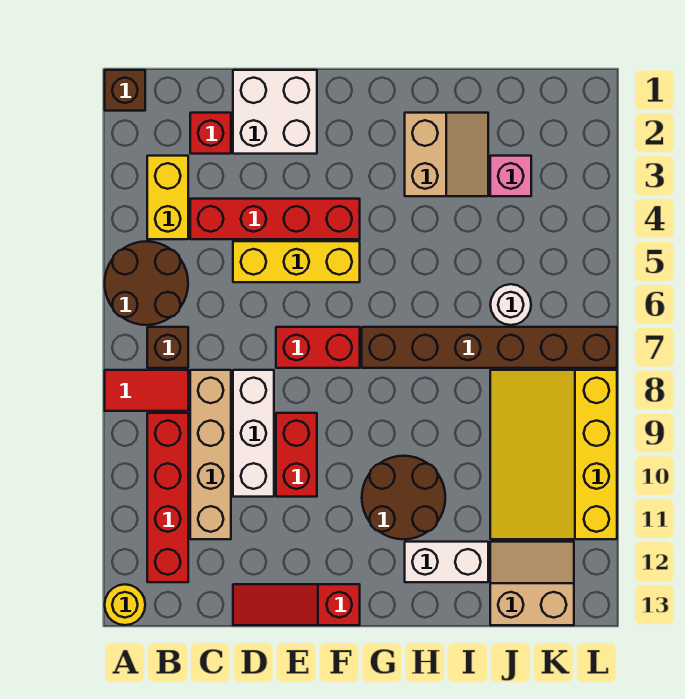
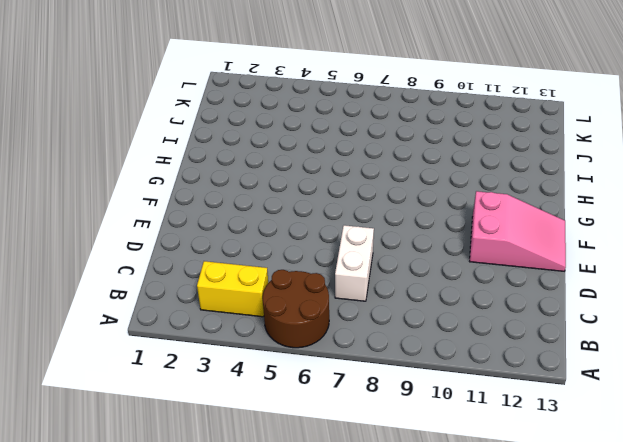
white 1x2 brick [335,225,374,301] -> white 1x2 brick moved to [405,542,488,582]
pink 2x3 slope [470,191,566,271] -> red 1x3 slope [233,584,360,625]
none -> brown 1x1 brick [105,70,145,111]
none -> red 1x2 tile [105,370,188,411]
none -> yellow 1x1 round brick [105,584,145,625]

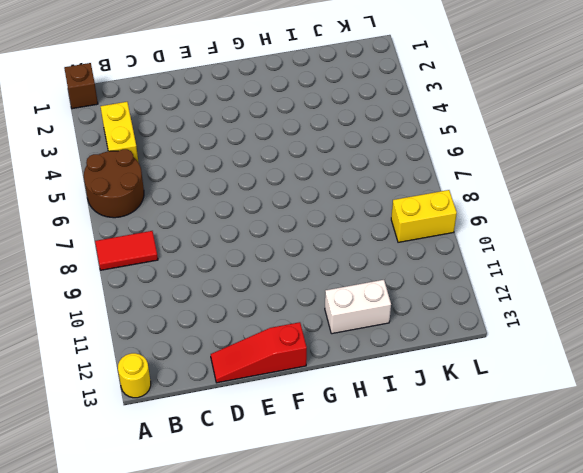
yellow 1x2 brick [391,190,457,242] -> yellow 3x4 slope [490,370,617,539]
none -> brown 1x1 brick [147,327,188,368]
none -> red 1x4 brick [147,413,188,582]
none -> red 1x1 brick [190,113,231,154]

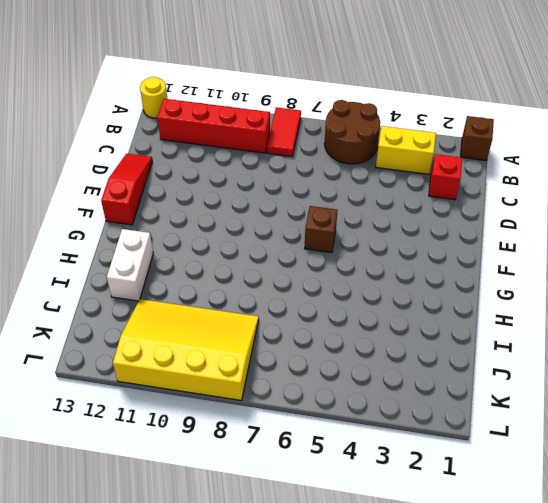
brown 1x1 brick [305,206,337,253] -> brown 1x1 brick moved to [147,327,188,368]
none -> red 1x4 brick [190,199,360,239]
none -> tan 1x4 brick [190,370,231,539]
none -> white 2x2 brick [233,70,317,154]

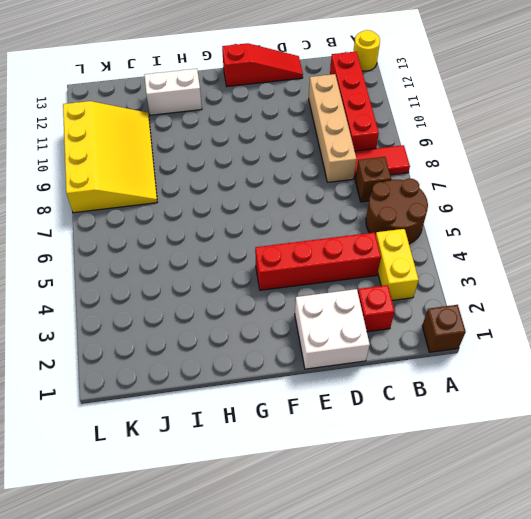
none -> yellow 1x3 brick [233,241,360,282]
none -> white 1x3 brick [233,370,274,497]
none -> red 1x2 brick [276,327,360,368]

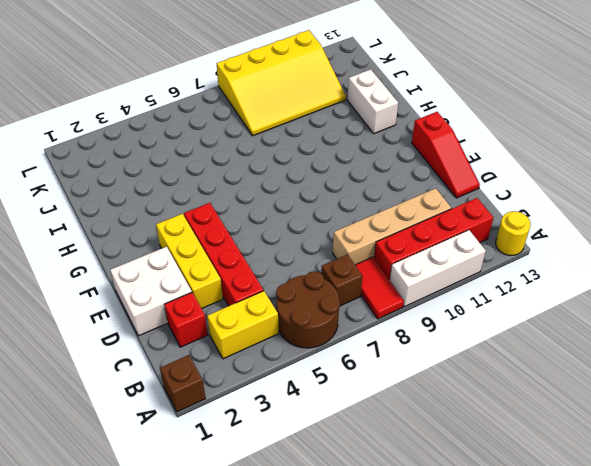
white 1x3 brick [390,230,486,307] -> white 1x3 brick moved to [233,370,274,497]
yellow 1x3 brick [156,214,223,309] -> yellow 1x3 brick moved to [233,241,360,282]
none -> red 1x2 brick [276,327,360,368]
none -> red 1x2 brick [276,413,317,497]
none -> brown 1x6 brick [362,327,617,368]

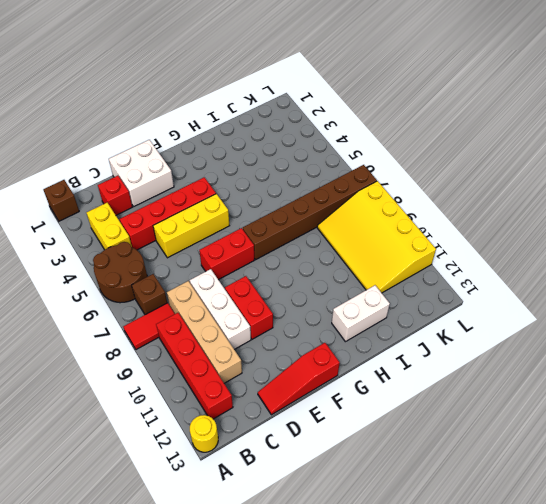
none -> brown 2x2 round brick [362,456,445,539]
none -> tan 2x2 slope [405,113,488,196]
none -> pink 1x1 brick [490,156,531,196]

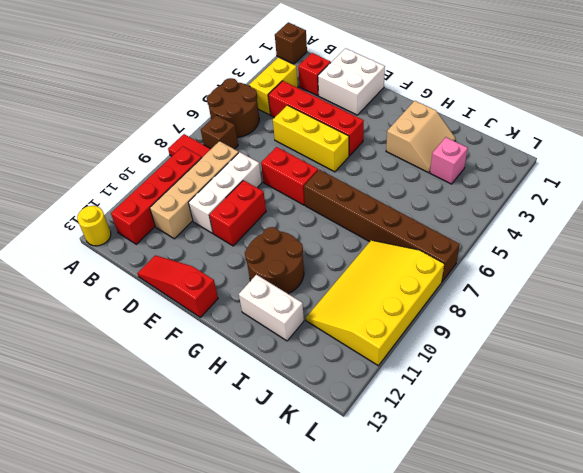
none -> white 1x1 round brick [490,284,531,325]
none -> tan 2x2 slope [490,542,574,625]

